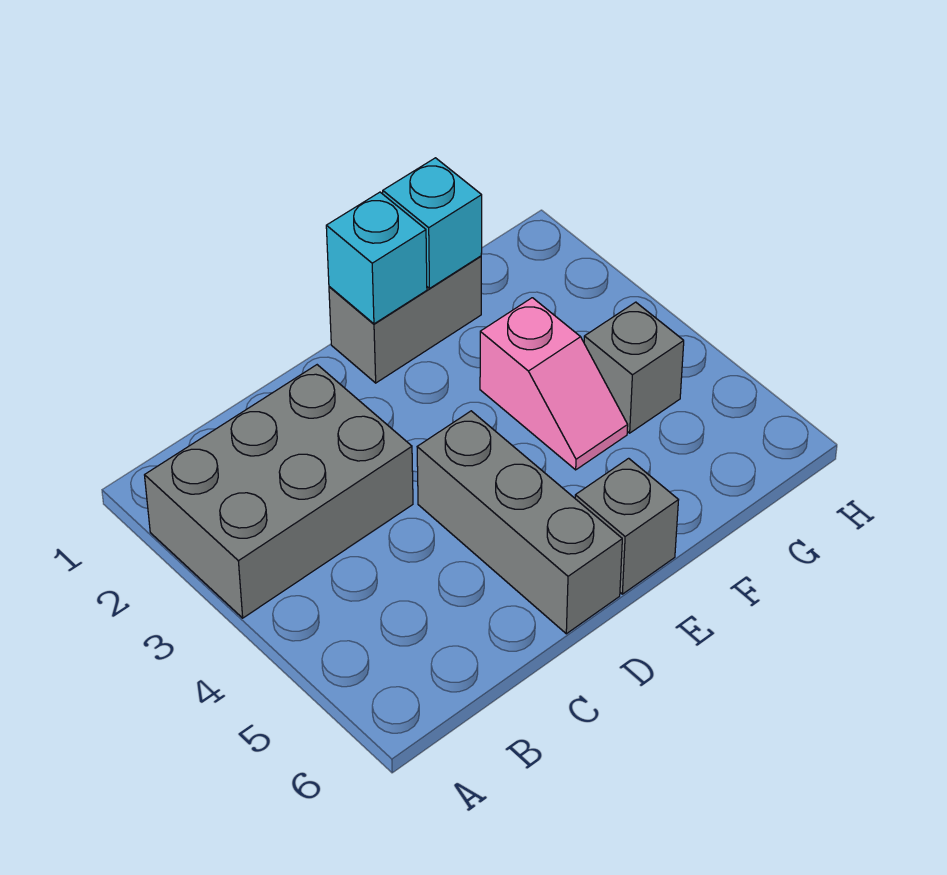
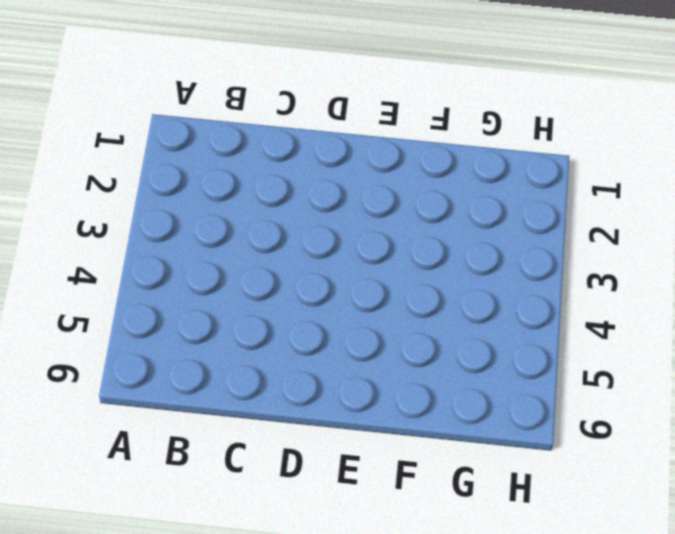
none -> grey 2x3 brick [145,365,413,618]
none -> grey 1x3 brick [417,411,622,634]

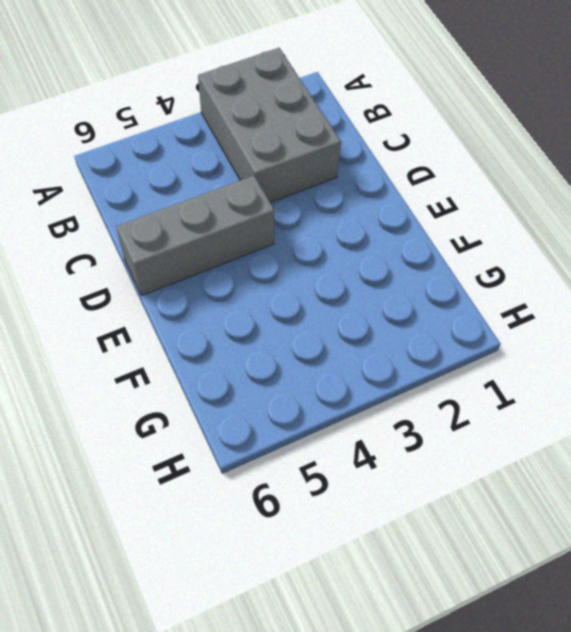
none -> grey 1x2 brick [329,256,481,383]
none -> grey 1x1 brick [575,458,678,594]

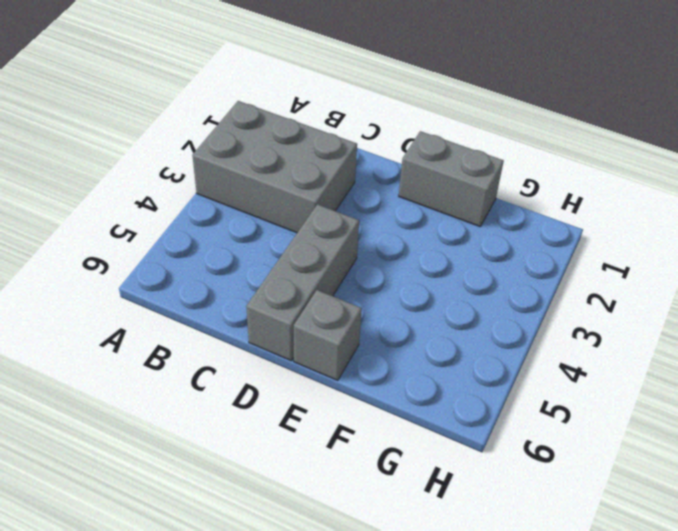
none -> pink 1x2 slope [480,298,628,470]
none -> grey 1x1 brick [584,302,684,433]

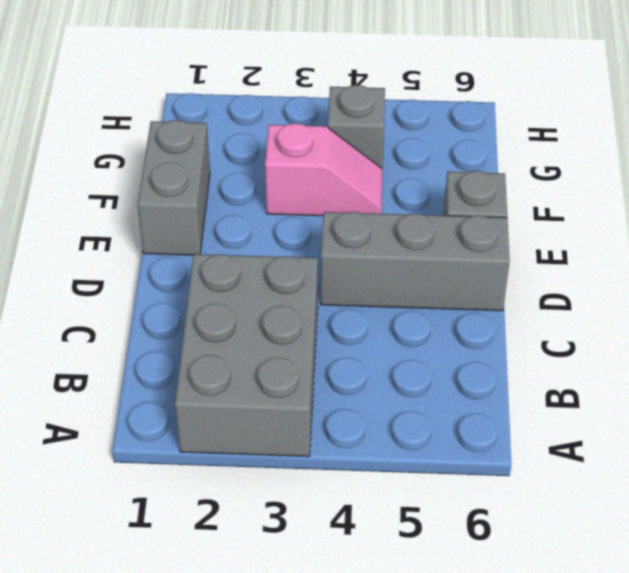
none -> cyan 1x1 brick [326,192,427,324]
none -> cyan 1x1 brick [383,158,482,288]

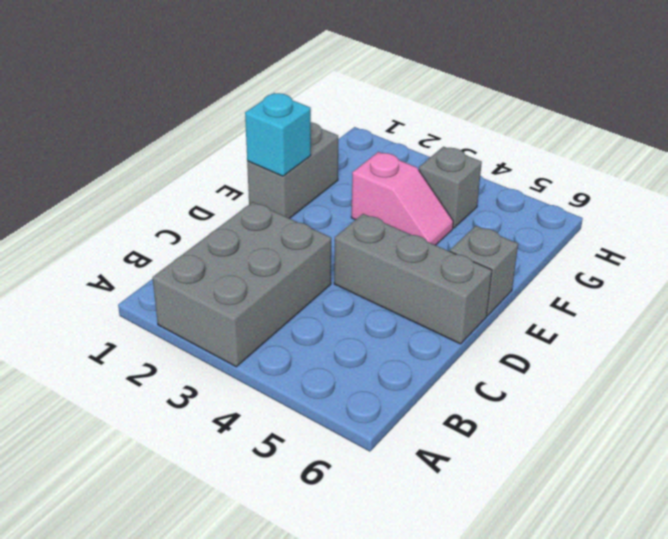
none -> cyan 1x1 brick [383,158,482,288]

